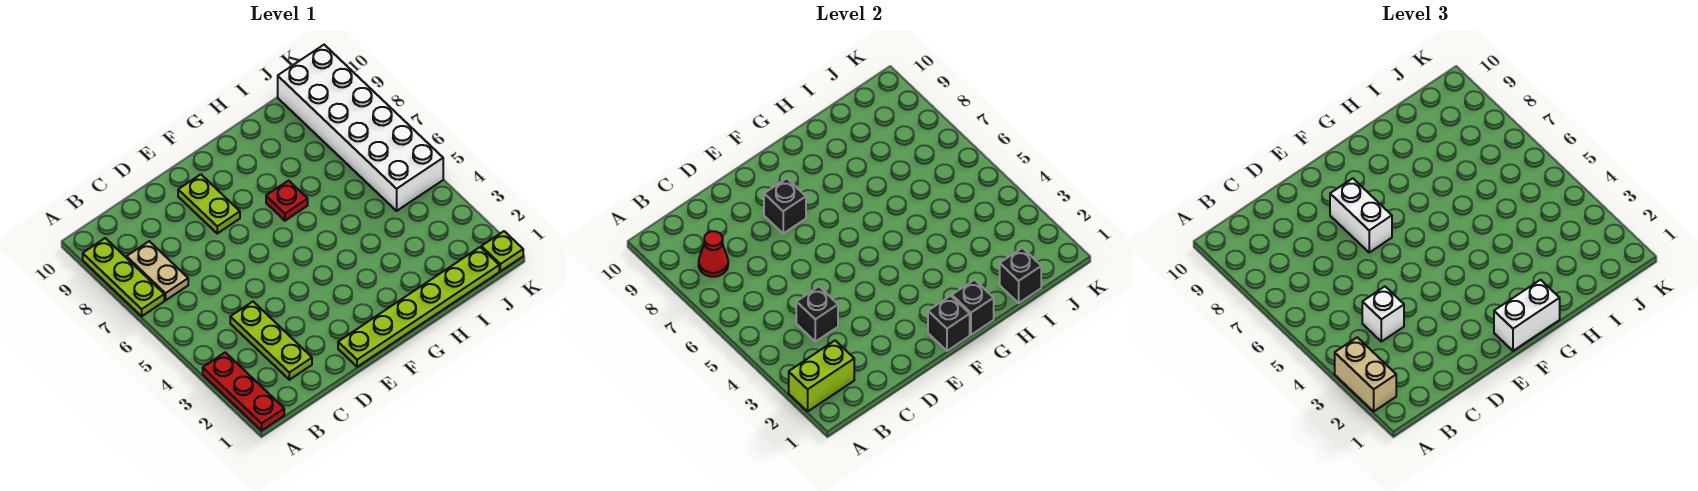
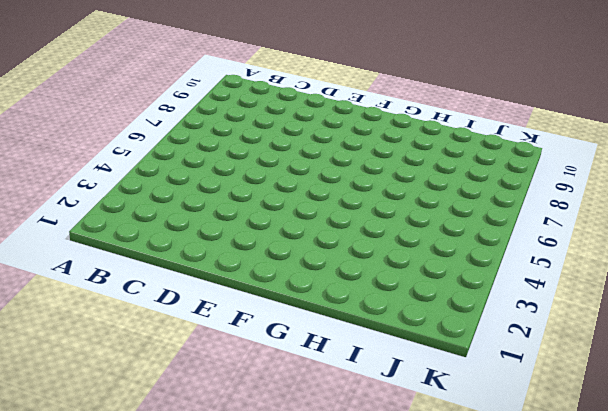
none -> red 1x3 plate [203,352,284,430]
none -> lime 1x3 plate [83,238,164,316]
none -> tan 1x2 plate [126,241,188,300]

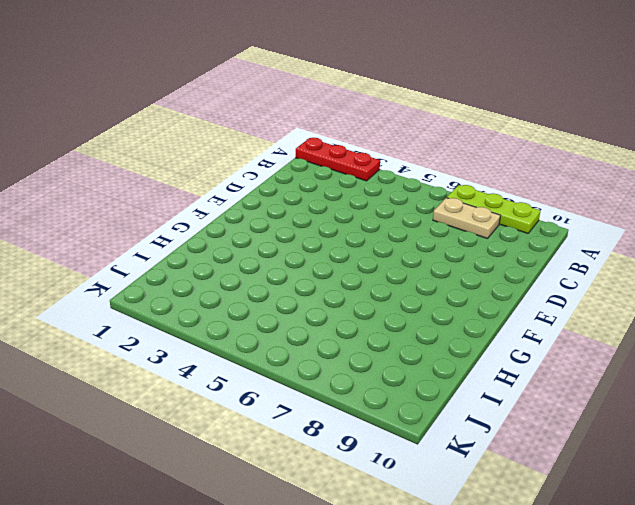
none -> lime 1x3 plate [230,302,312,380]
none -> lime 1x6 plate [338,247,499,367]
none -> lime 1x2 plate [178,174,240,233]

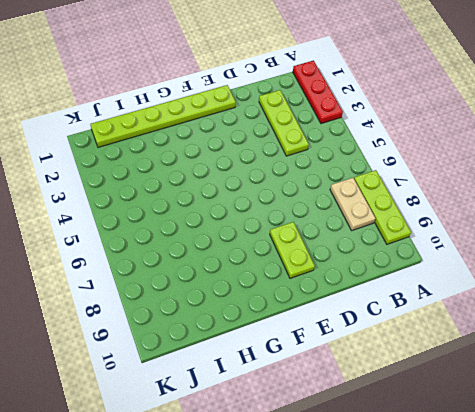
none -> red 1x1 plate [266,181,308,221]
none -> white 2x6 brick [278,45,443,211]
none -> lime 1x1 plate [481,231,523,271]

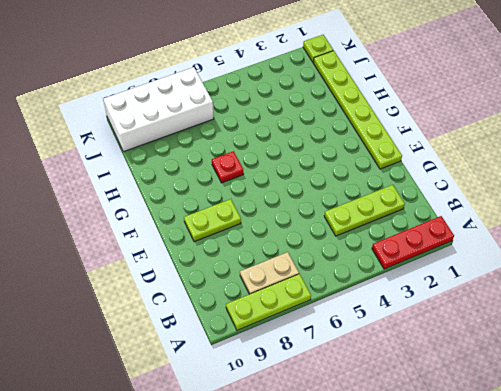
white 2x4 brick [103,67,214,152] -> white 2x6 brick [278,45,443,211]
none -> lime 1x2 brick [789,341,854,411]
none -> red 1x1 cone [699,231,728,277]
none -> black 1x1 brick [796,287,838,342]

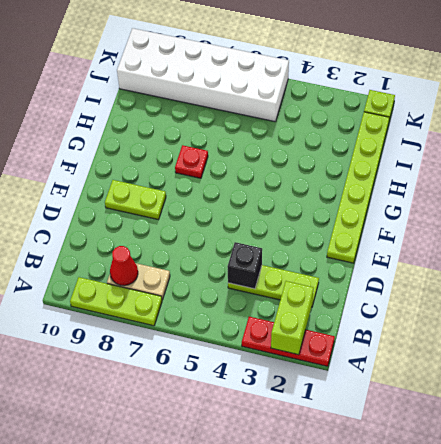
none -> black 1x1 brick [764,178,806,233]
none -> black 1x1 brick [928,296,970,351]
none -> black 1x1 brick [952,280,994,335]

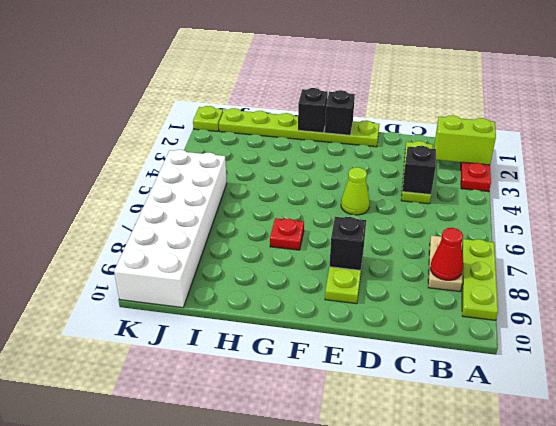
lime 1x1 cone [341,167,370,215] -> none
none -> black 1x1 brick [1000,248,1041,303]
none -> tan 1x2 brick [1335,337,1396,411]
none -> white 1x1 brick [1362,287,1404,342]

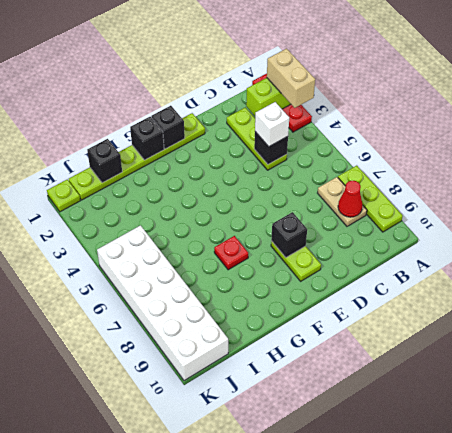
none -> white 1x2 brick [1330,178,1392,252]
none -> white 1x2 brick [1494,280,1560,351]

